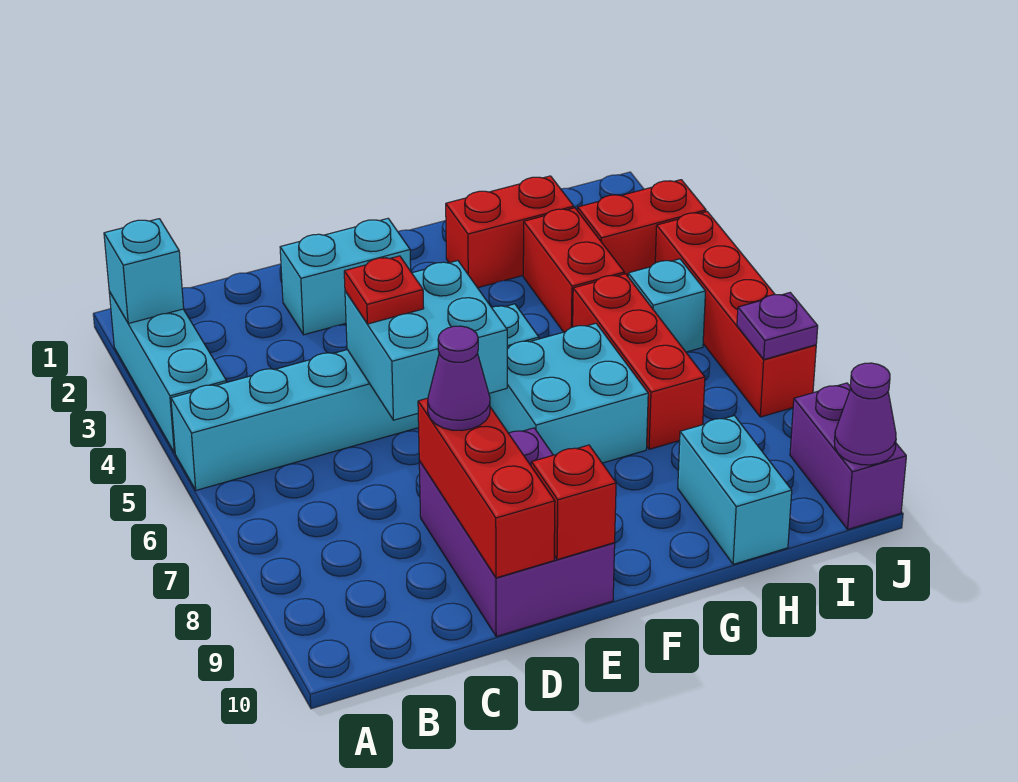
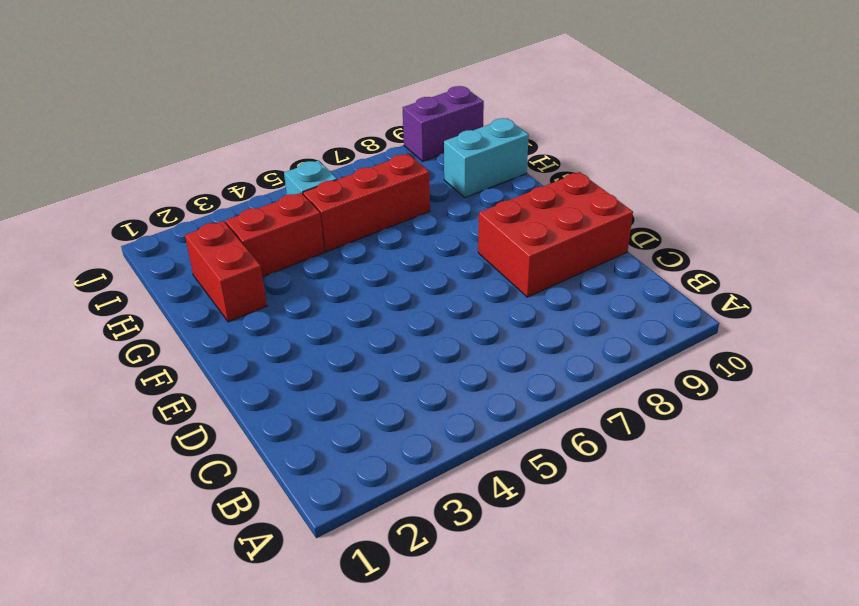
red 2x3 brick [478,172,633,297] -> purple 2x3 brick [419,428,615,636]
none -> cyan 1x3 brick [109,292,227,453]
none -> cyan 1x6 brick [171,304,539,490]
none -> cyan 1x2 brick [280,219,411,335]

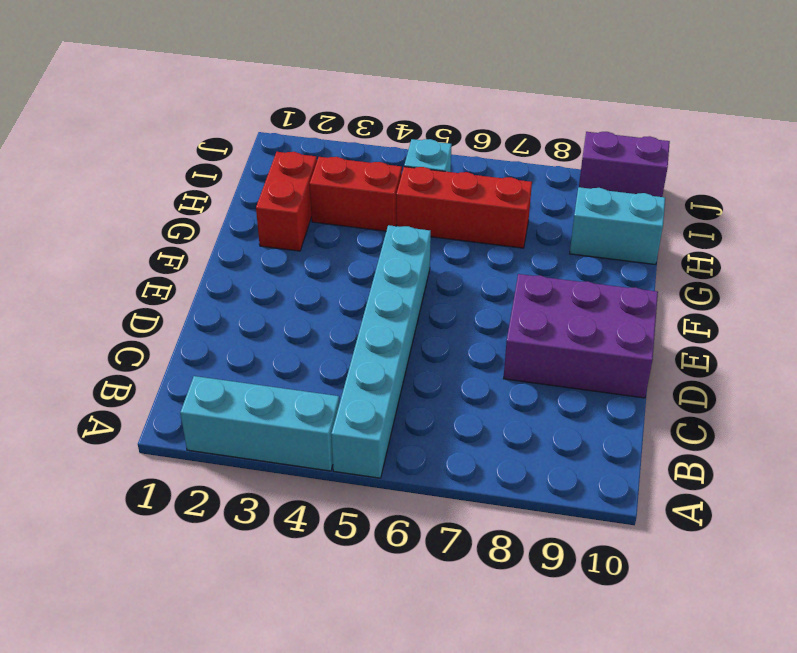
none -> cyan 1x2 brick [280,219,411,335]
none -> cyan 2x2 brick [489,323,648,463]
none -> red 1x2 brick [578,180,706,276]

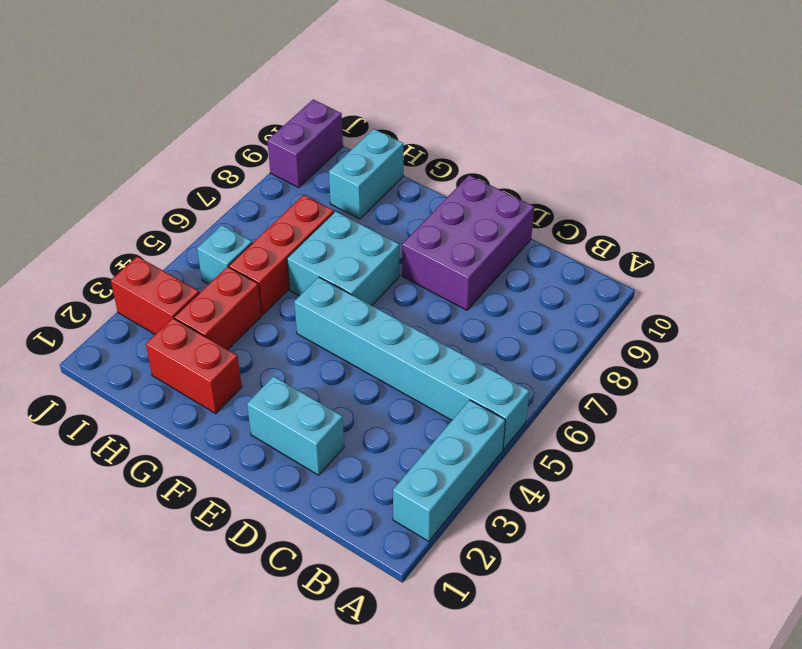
none -> red 1x4 brick [655,212,816,417]
none -> cyan 1x1 brick [104,219,184,323]
none -> cyan 2x2 brick [345,261,507,420]

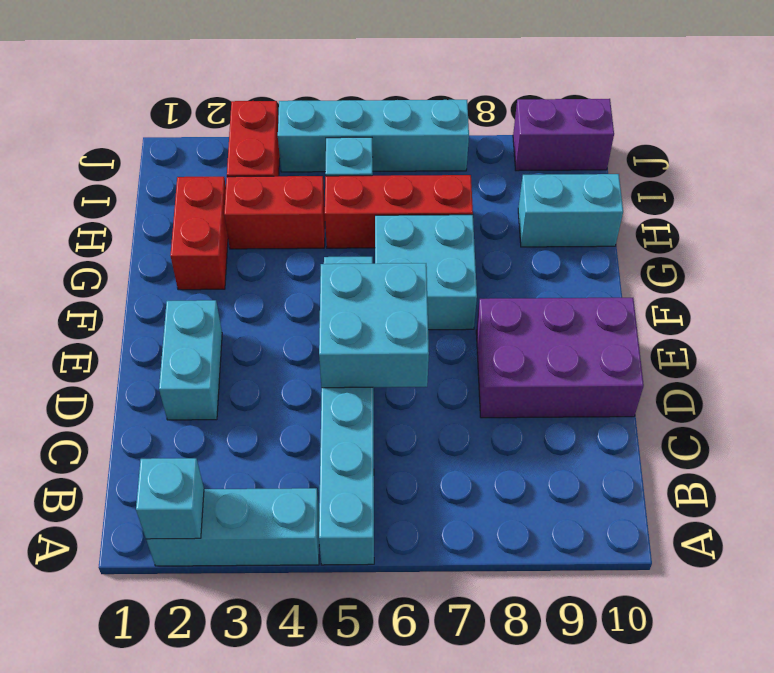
cyan 1x4 brick [278,100,469,172] -> red 1x4 brick [655,212,816,417]
none -> red 1x3 brick [418,398,555,578]
none -> red 1x1 brick [531,445,616,560]
none -> purple 1x1 plate [737,293,818,359]

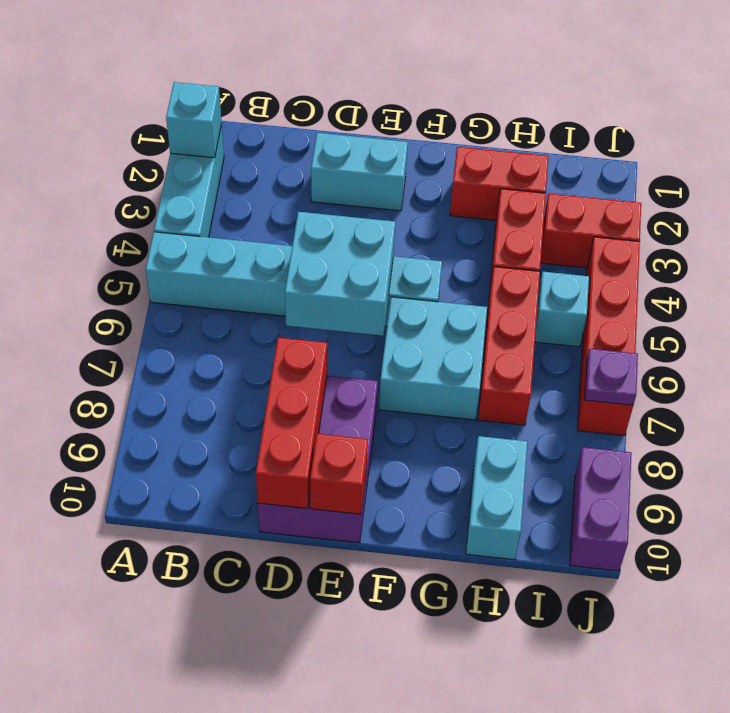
none -> purple 1x1 cone [834,363,896,465]
none -> red 1x1 plate [344,256,424,324]
none -> purple 1x1 cone [428,326,490,431]

